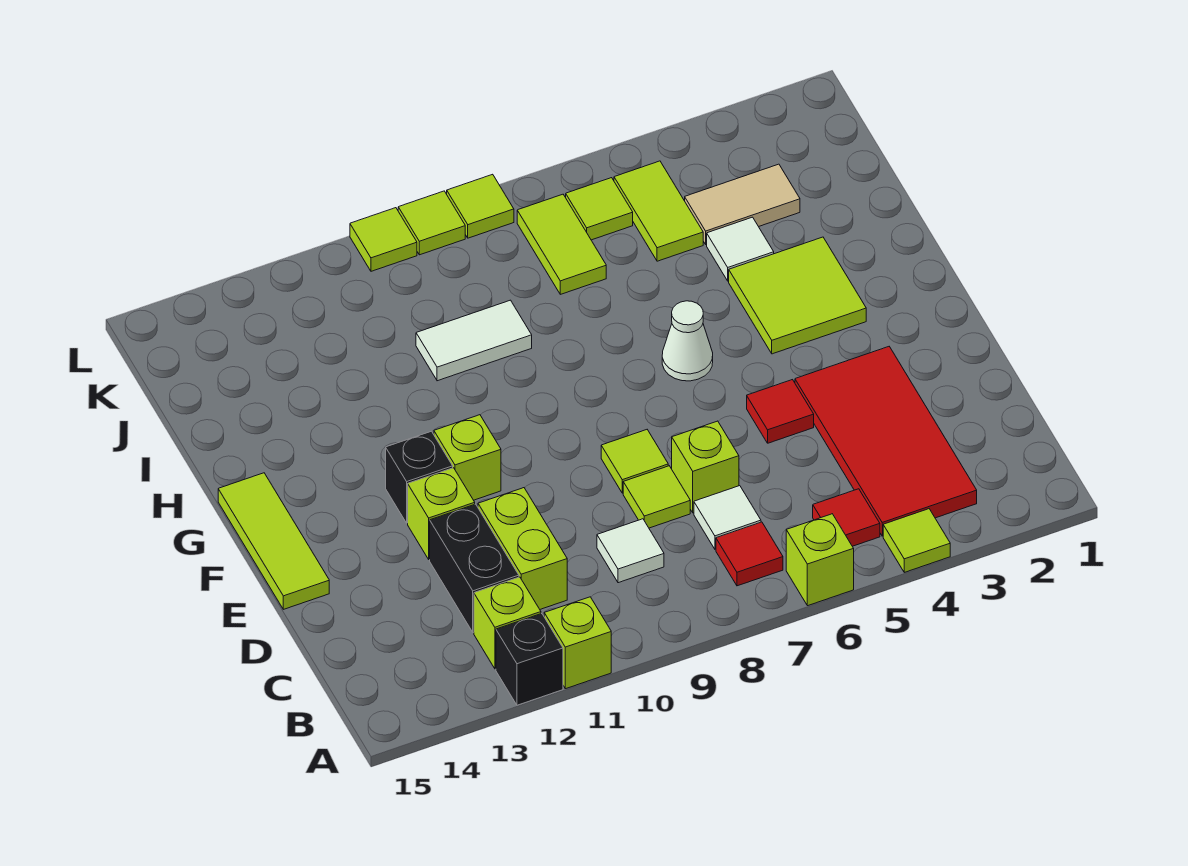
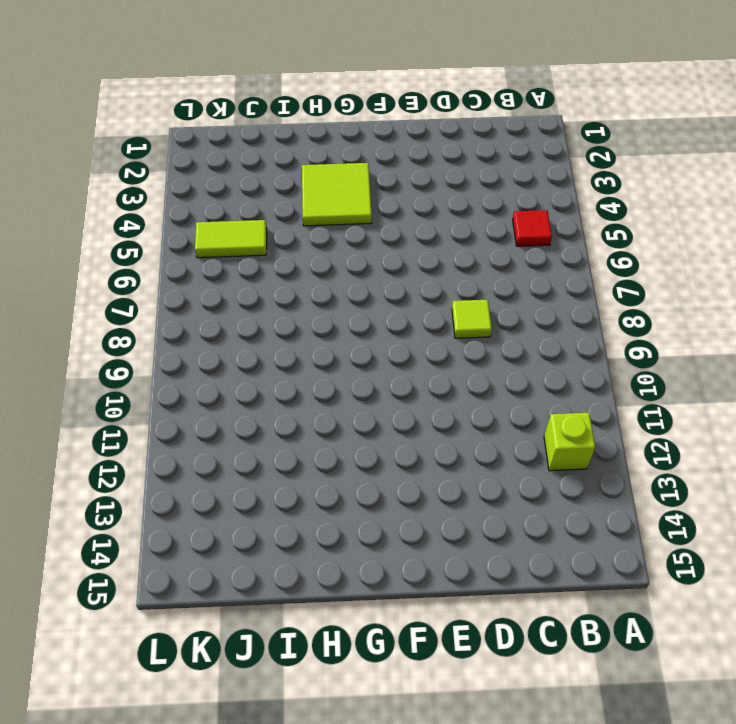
none -> lime 1x1 tile [883,509,950,572]
none -> lime 1x1 brick [786,514,854,606]
none -> lime 1x1 brick [544,597,611,689]
none -> black 1x1 brick [496,614,563,705]

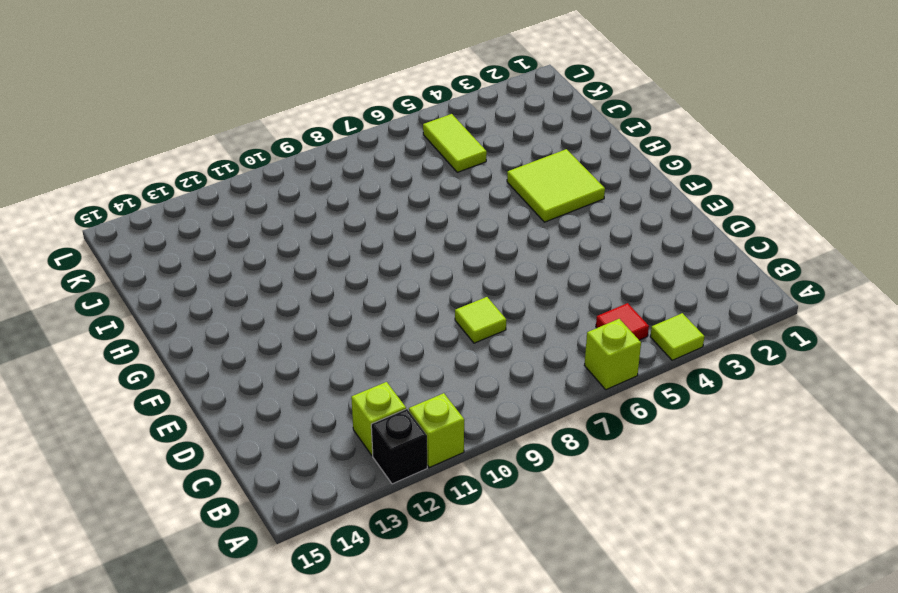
none -> red 2x4 tile [795,347,977,536]
none -> red 1x1 tile [716,522,783,586]
none -> white 1x1 tile [694,486,761,549]
none -> white 1x1 tile [597,519,664,583]

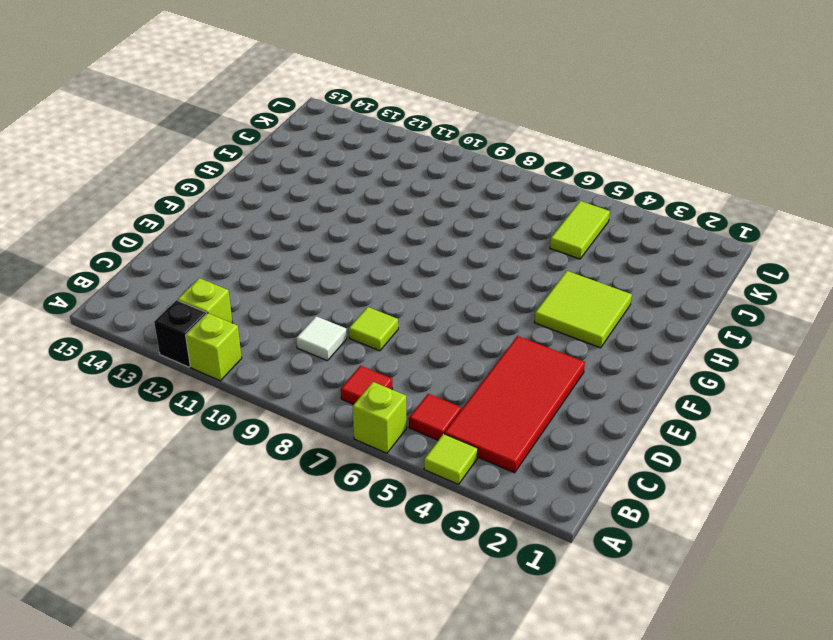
none -> white 1x1 tile [694,486,761,549]
none -> lime 1x2 brick [478,488,567,609]
none -> black 1x2 brick [430,504,519,632]
none -> lime 1x1 brick [672,421,739,513]

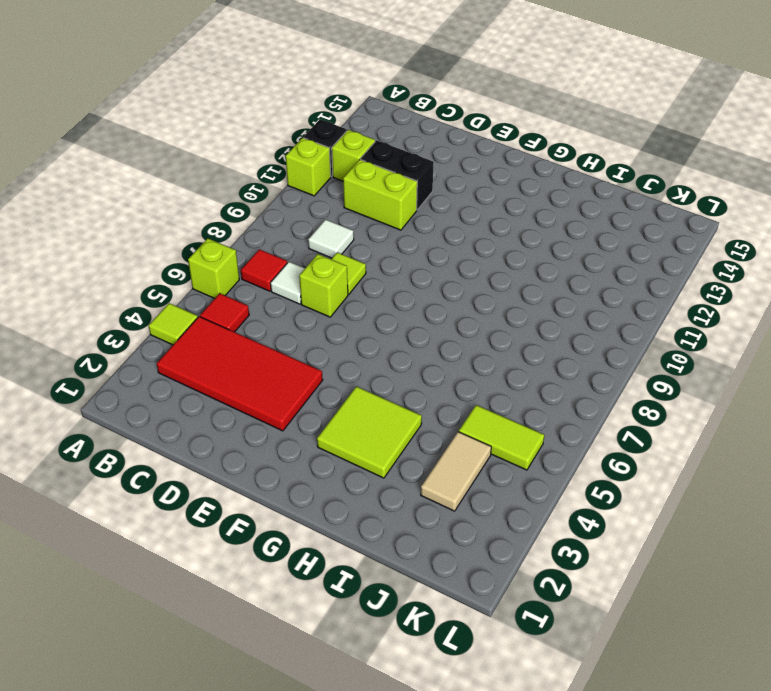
none -> red 1x1 tile [747,380,814,443]
none -> lime 1x1 tile [601,430,668,493]
none -> lime 1x1 brick [408,468,475,559]
none -> lime 1x3 tile [218,473,329,609]

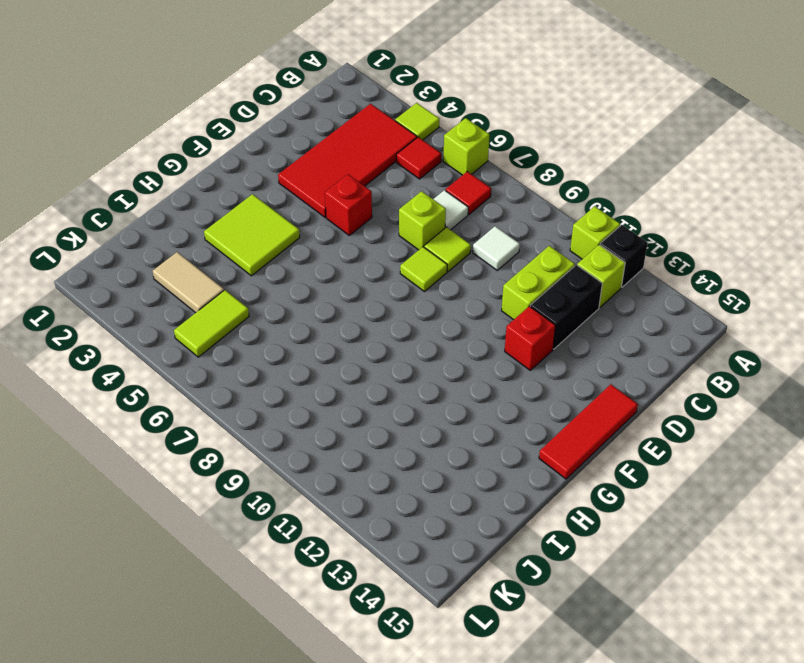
red 1x1 brick [325,174,372,235] -> red 1x1 tile [747,380,814,443]
red 1x1 brick [505,306,556,370] -> lime 1x1 brick [408,468,475,559]
red 1x3 tile [539,384,638,479] -> lime 1x3 tile [218,473,329,609]
none -> lime 1x1 brick [434,415,501,500]
none -> black 1x1 brick [386,431,453,523]
none -> white 1x1 cone [662,301,713,381]
none -> white 1x1 tile [707,217,774,281]

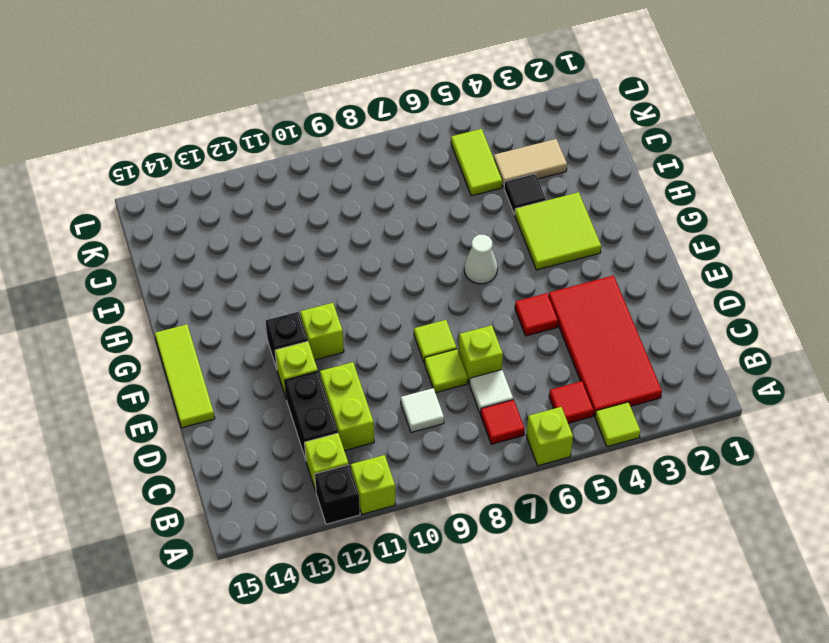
black 1x1 tile [504,174,546,215] -> white 1x1 tile [707,217,774,281]
none -> white 1x2 tile [416,300,532,381]
none -> lime 1x2 tile [517,194,606,294]
none -> lime 1x1 tile [566,178,633,240]
none -> lime 1x1 tile [447,174,514,238]

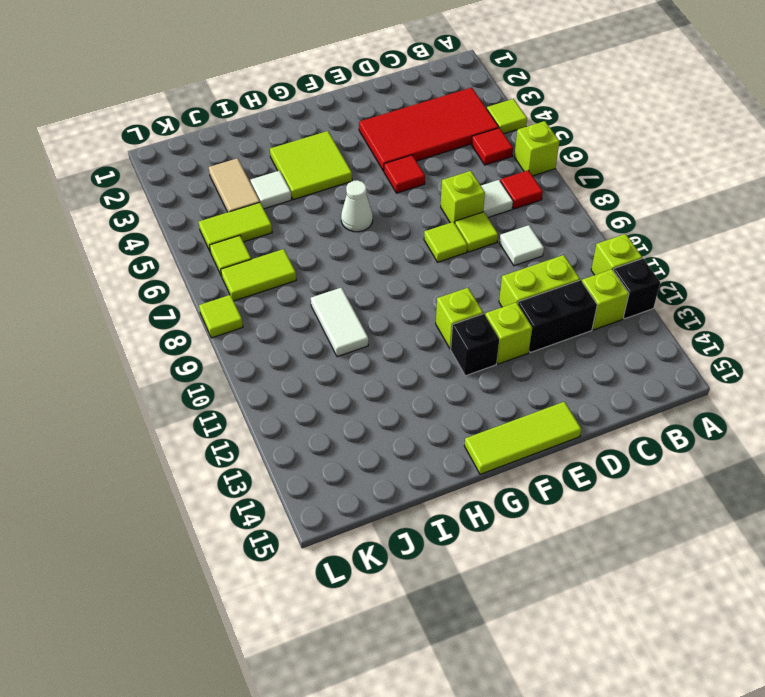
none -> lime 1x1 tile [398,191,465,255]
none -> lime 1x1 tile [350,208,417,271]

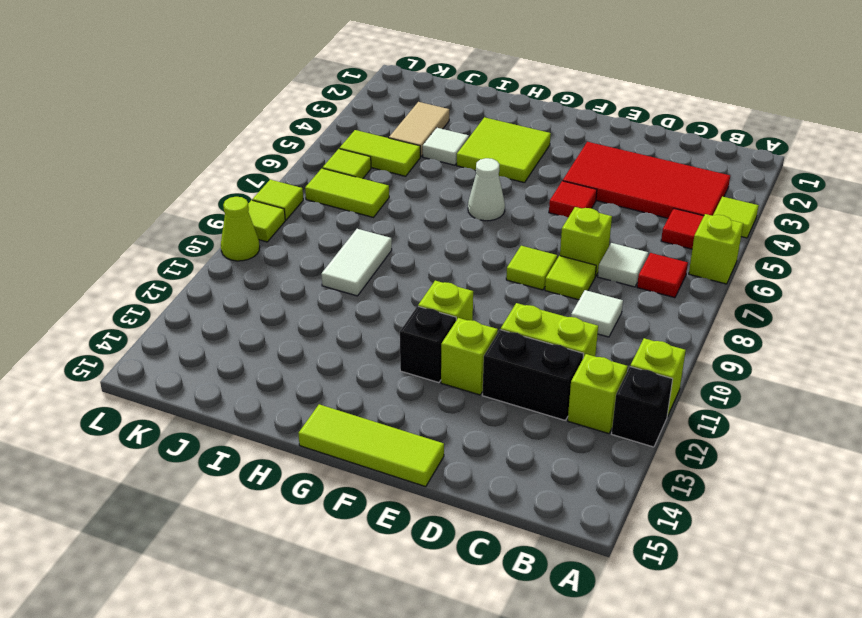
lime 1x1 cone [221,197,260,261] -> lime 1x1 tile [350,208,417,271]

